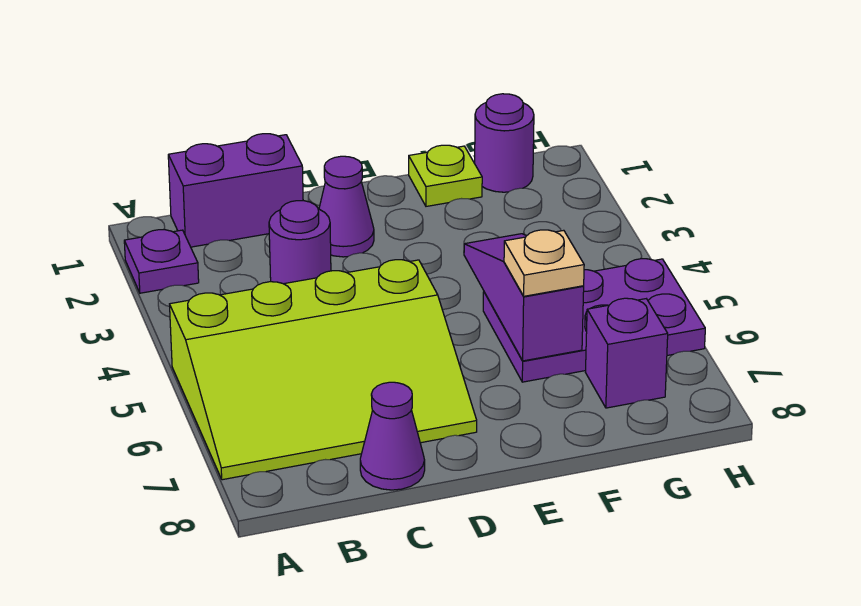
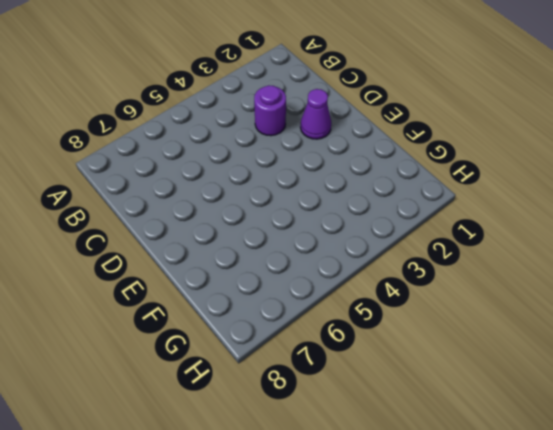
none -> purple 1x1 plate [124,230,199,293]
none -> lime 3x4 slope [170,260,477,480]
none -> purple 1x2 brick [168,134,303,247]

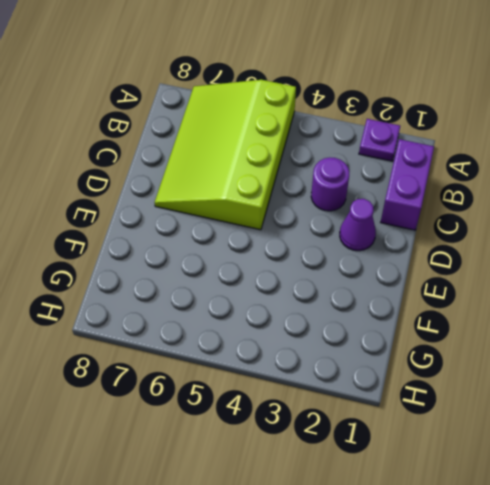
none -> purple 1x1 cone [360,382,425,490]
none -> lime 1x1 plate [409,145,482,206]
none -> purple 2x3 plate [483,259,705,382]

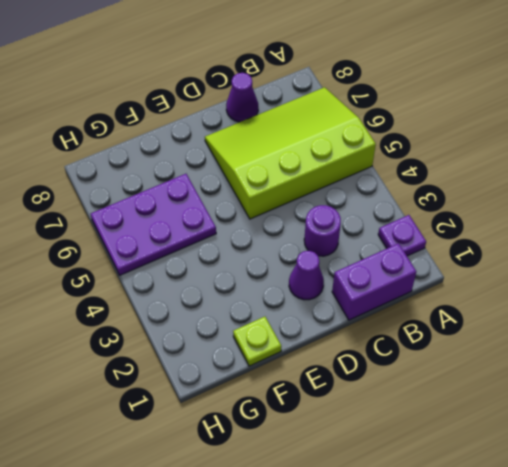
none -> purple 1x1 round brick [475,94,534,192]
none -> purple 1x1 brick [586,298,668,408]
none -> purple 1x3 slope [464,234,584,361]

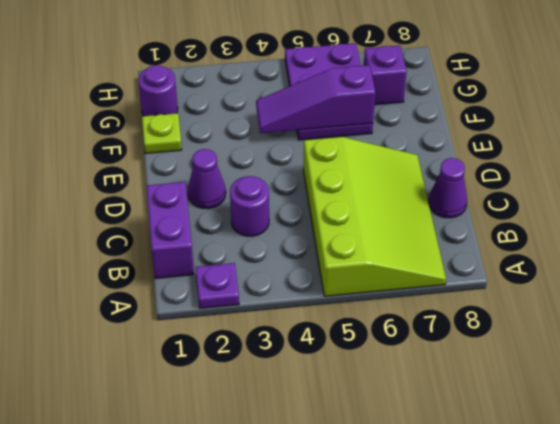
none -> tan 1x1 plate [504,230,584,296]

